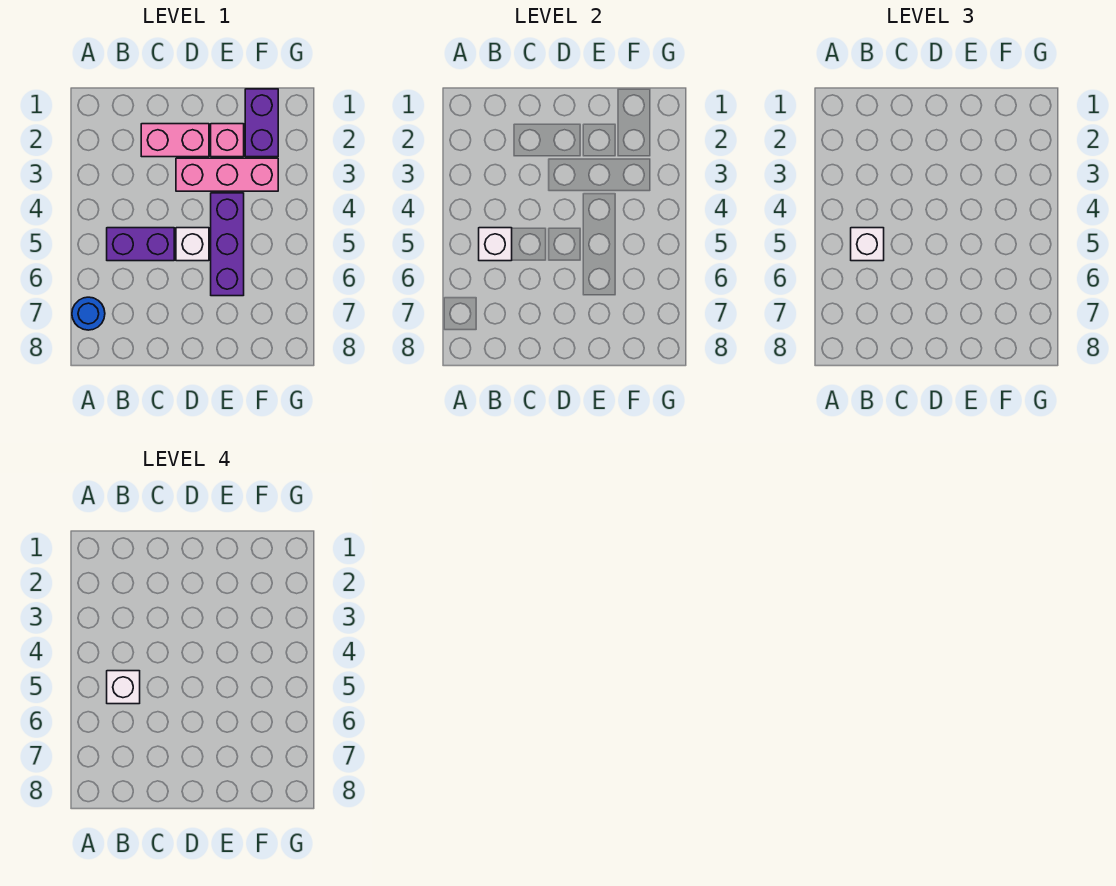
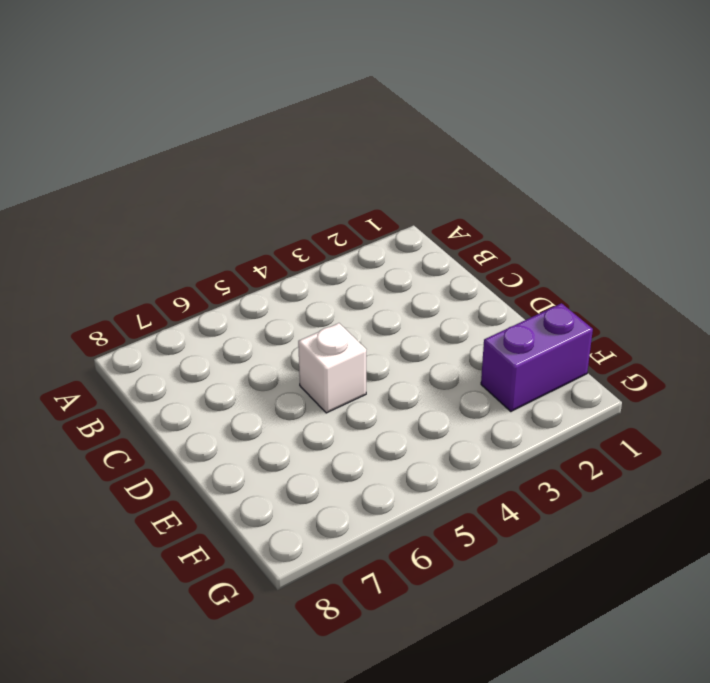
none -> blue 1x1 round brick [72,297,105,330]
none -> purple 1x2 brick [107,228,174,261]

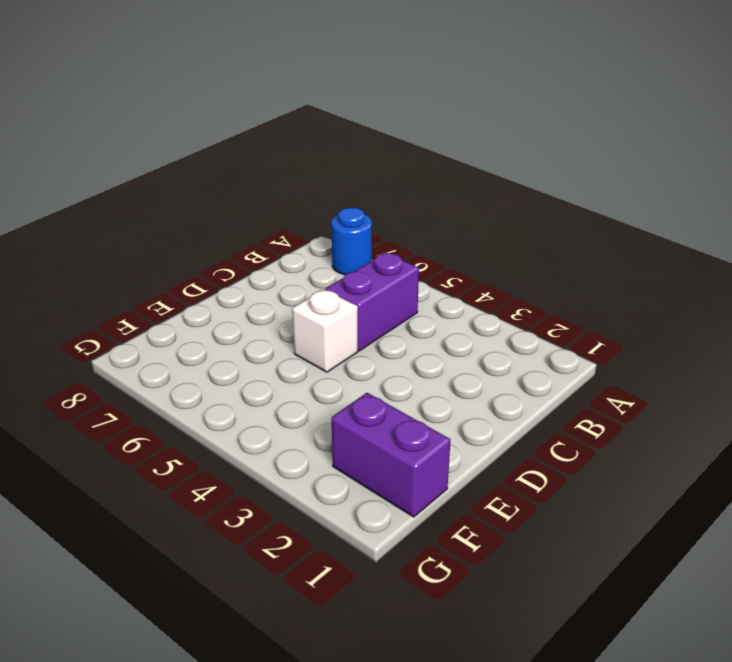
none -> pink 1x2 brick [141,124,209,157]
none -> pink 1x3 brick [176,158,278,191]

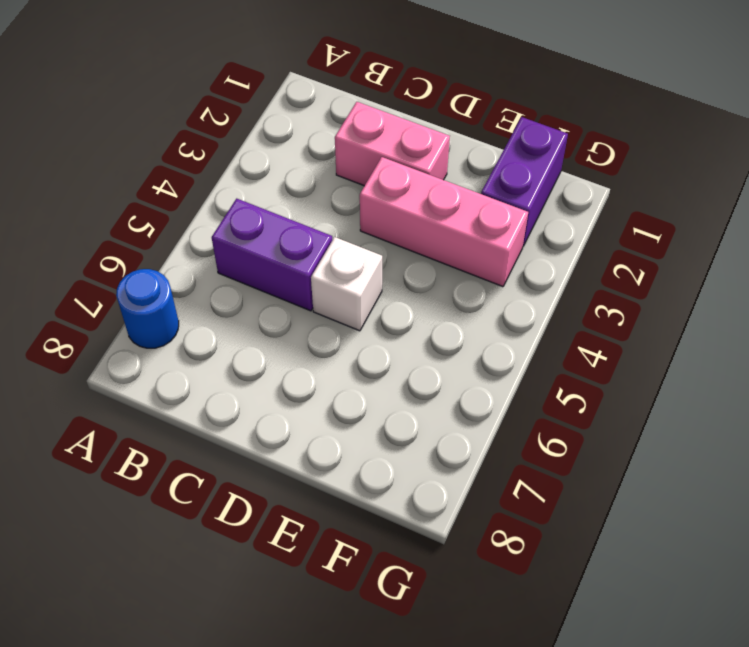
none -> pink 1x1 brick [211,124,244,157]
none -> purple 1x3 brick [211,193,244,296]

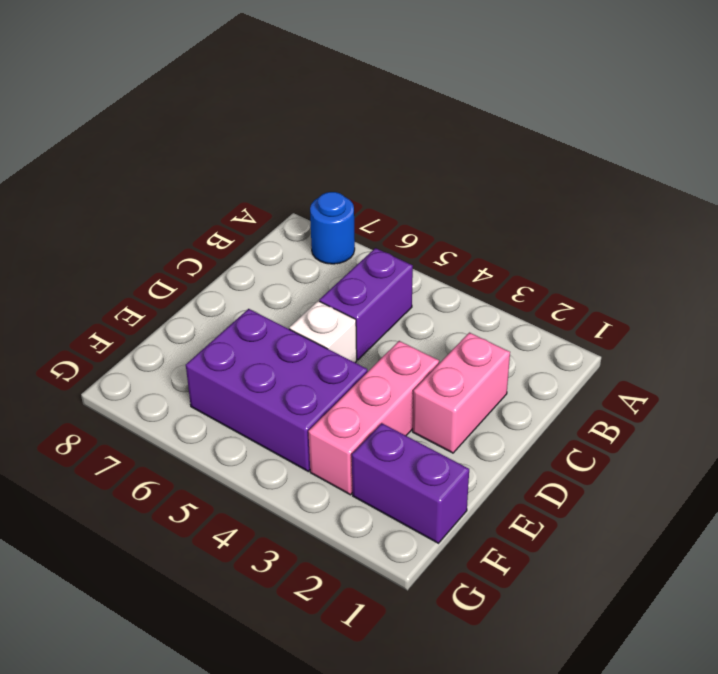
purple 2x3 brick [186,309,368,471] -> purple 1x3 brick [211,193,244,296]
none -> pink 1x1 brick [211,124,244,157]
none -> white 1x1 brick [479,228,512,261]

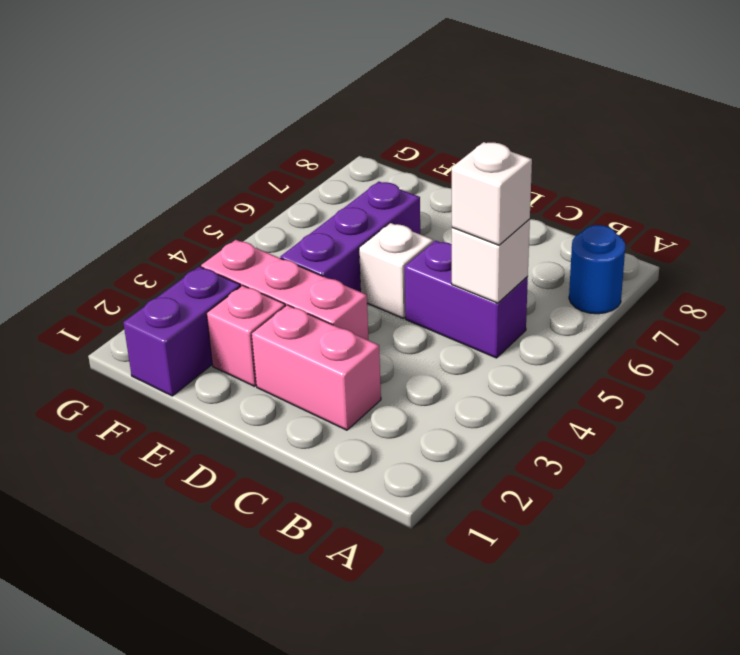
none -> white 1x1 brick [107,671,140,704]

